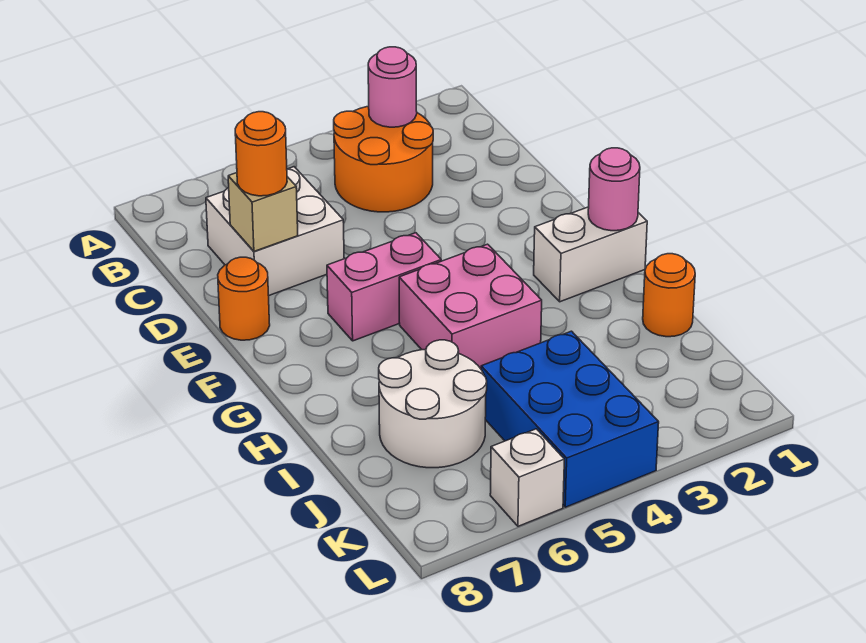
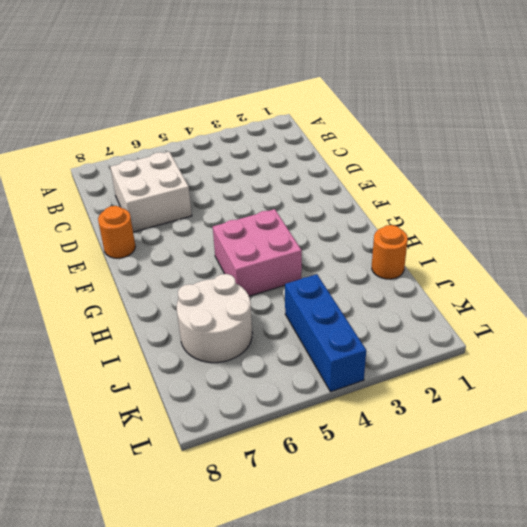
blue 1x3 brick [285,274,366,392] -> blue 2x3 brick [481,331,659,507]
none -> orange 2x2 round brick [334,106,433,212]
none -> pink 1x2 brick [327,233,441,341]
none -> white 1x2 brick [534,207,647,302]

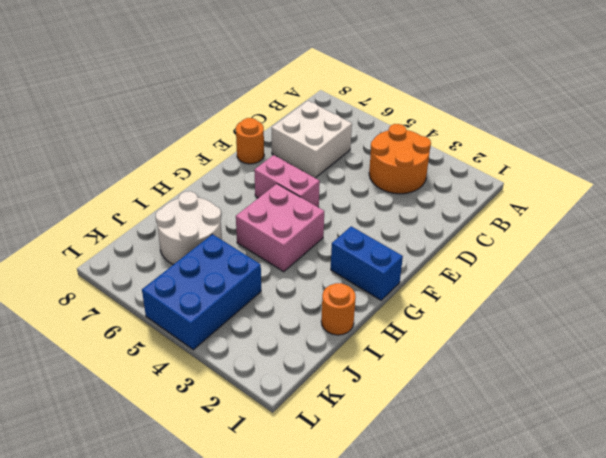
blue 1x2 brick [331,226,403,300] -> white 1x2 brick [534,207,647,302]
none -> white 1x1 brick [490,429,564,526]
none -> pink 1x1 round brick [368,47,417,127]
none -> tan 1x1 brick [228,173,298,251]

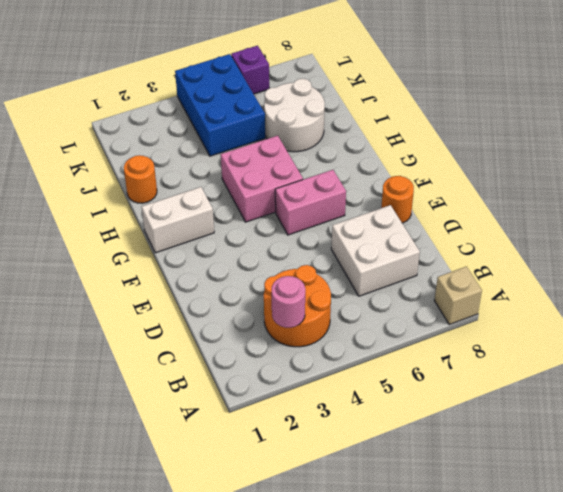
tan 1x1 brick [434,267,482,324] -> tan 1x1 brick moved to [228,173,298,251]
purple 1x1 brick [231,46,269,94] -> white 1x1 brick [490,429,564,526]
none -> pink 1x1 round brick [588,148,640,231]
none -> orange 1x1 round brick [235,112,287,196]

